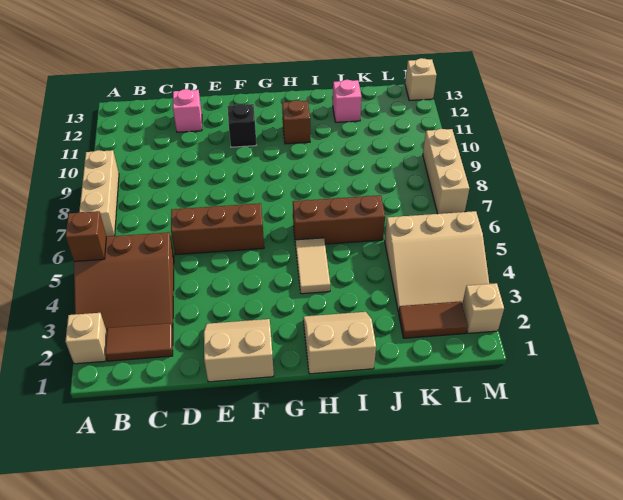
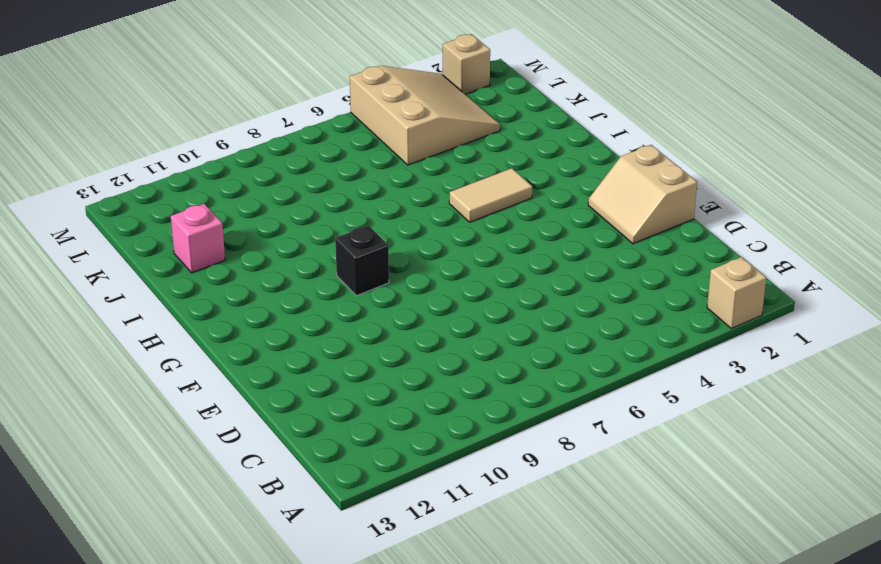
black 1x1 brick [335,225,389,296] -> black 1x1 brick moved to [228,104,256,147]
none -> brown 3x3 slope [74,232,174,331]
none -> tan 1x3 brick [79,150,119,237]
none -> brown 1x2 tile [105,323,173,361]

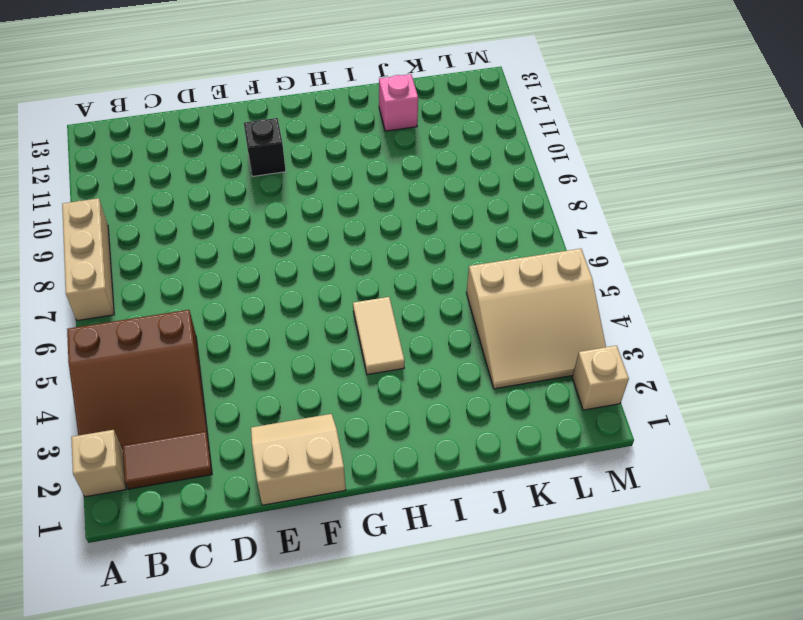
none -> brown 1x3 brick [171,203,264,255]
none -> pink 1x1 brick [173,89,202,132]
none -> tan 2x2 slope [303,312,376,374]

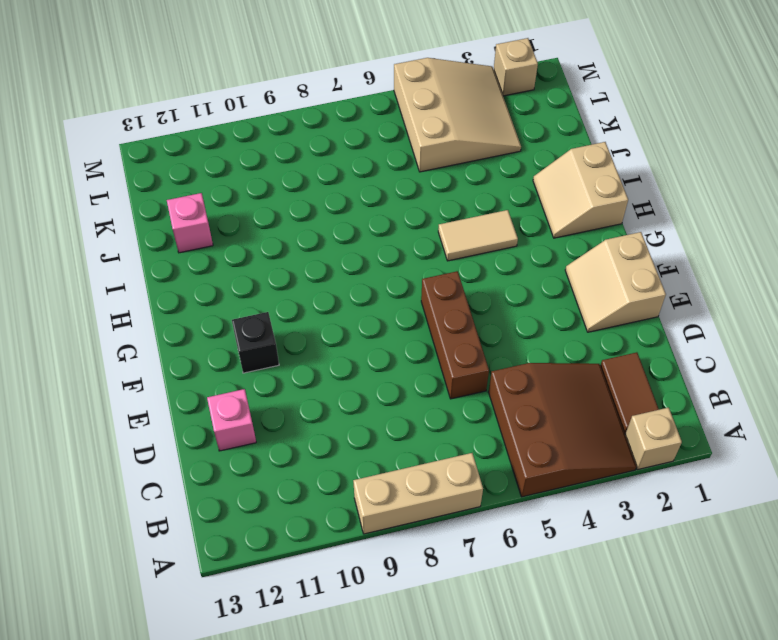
none -> brown 1x3 brick [293,195,385,244]
none -> brown 1x1 brick [282,100,310,144]
none -> brown 1x2 tile [399,301,468,338]

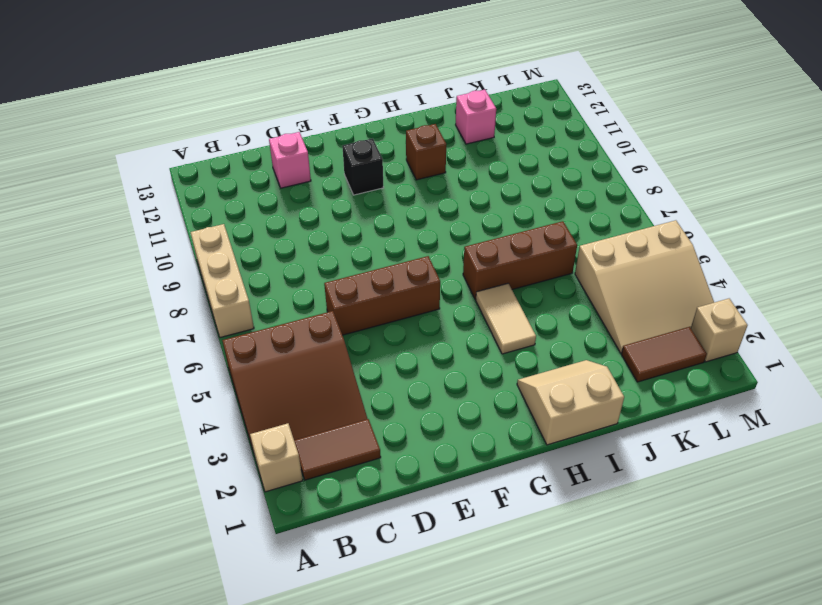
none -> tan 2x2 slope [204,319,274,382]
none -> tan 1x3 brick [423,129,469,214]
none -> tan 1x1 brick [405,58,437,101]

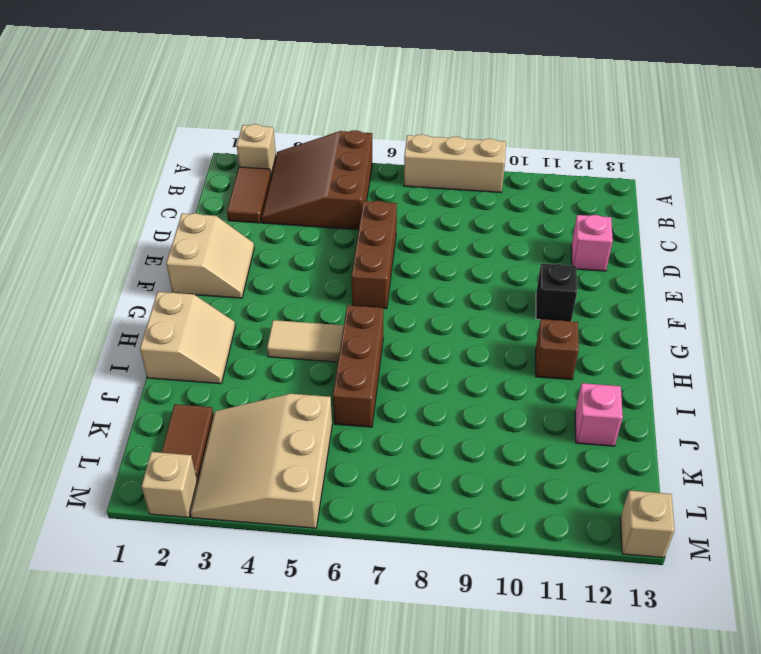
none -> tan 1x3 brick [423,129,469,214]
none -> brown 1x1 brick [66,211,106,261]

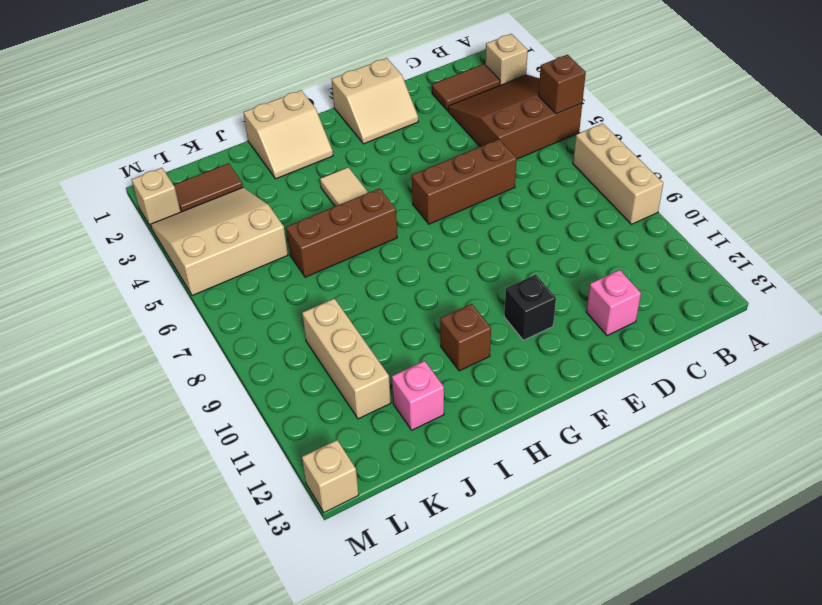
tan 1x3 brick [302,298,391,419] -> tan 1x3 brick moved to [423,129,469,214]

